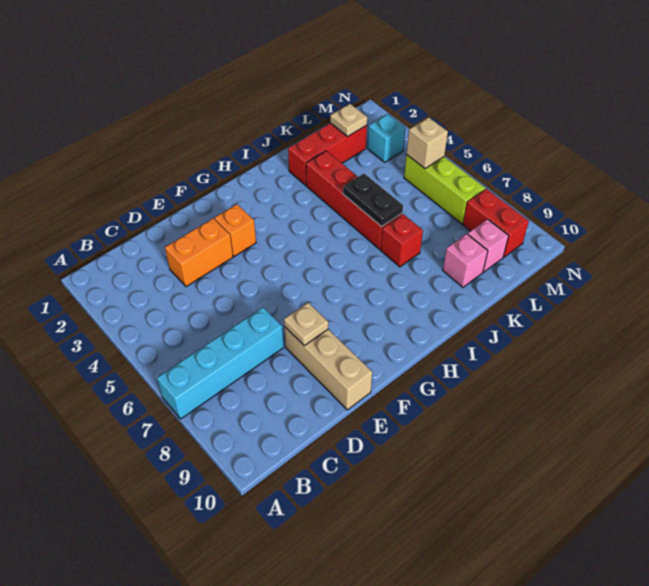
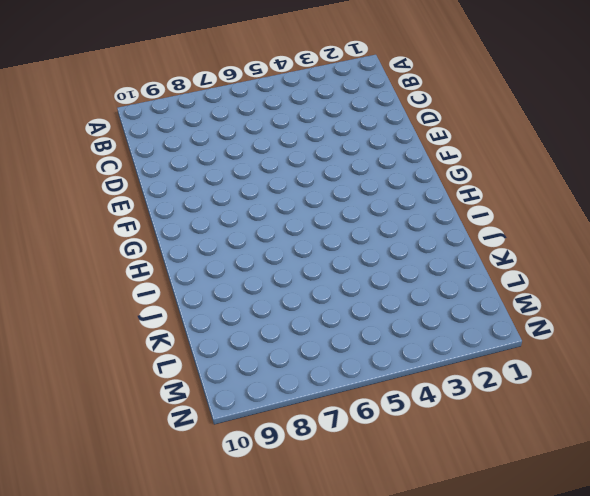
none -> cyan 1x4 brick [157,307,284,419]
none -> orange 1x2 brick [165,219,233,287]
none -> tan 1x3 brick [284,326,372,410]

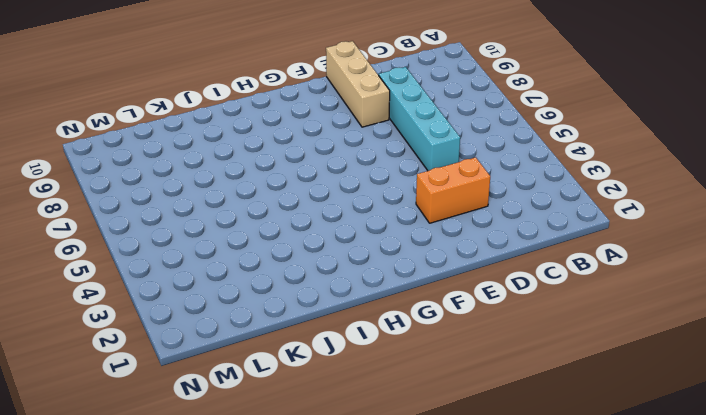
cyan 1x4 brick [379,67,460,171] -> cyan 1x4 brick turned to [157,307,284,419]
none -> orange 1x1 brick [214,204,256,257]
none -> red 1x3 brick [288,123,367,185]
none -> red 1x4 brick [306,151,402,250]

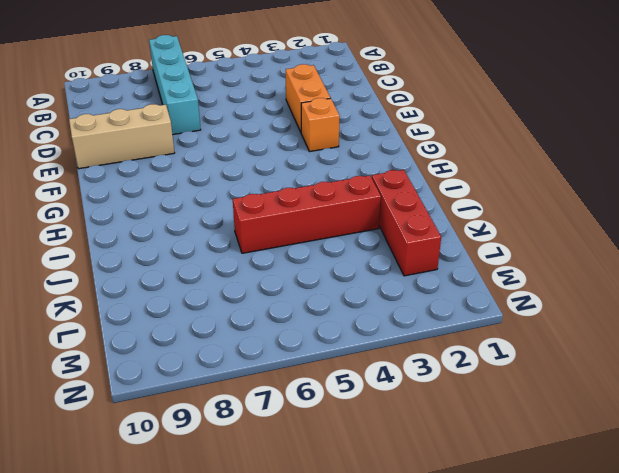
none -> red 1x1 brick [381,214,423,267]
none -> pink 1x1 brick [443,234,488,287]
none -> pink 1x1 brick [468,219,509,272]

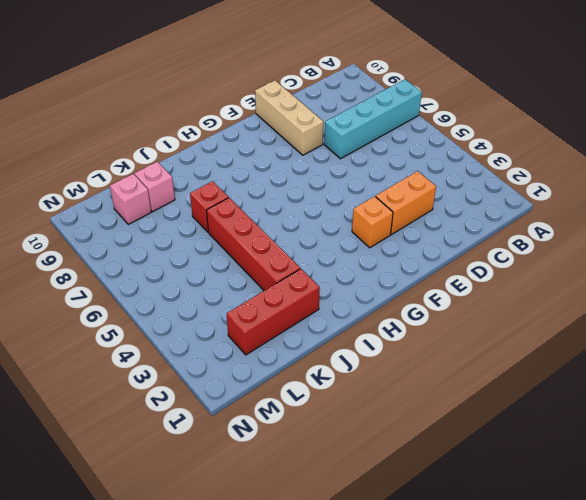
none -> cyan 1x1 brick [368,114,405,162]
none -> lime 1x3 brick [404,155,485,224]
none -> red 1x2 brick [463,189,529,257]

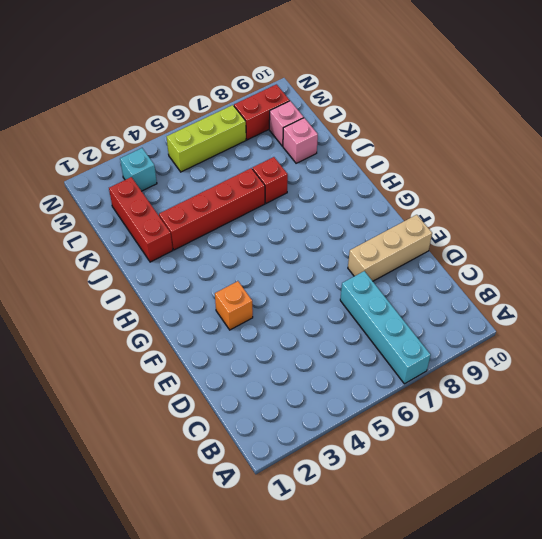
none -> orange 1x2 brick [165,219,233,287]
none -> tan 1x1 plate [284,303,328,346]
none -> black 1x2 plate [343,174,403,227]

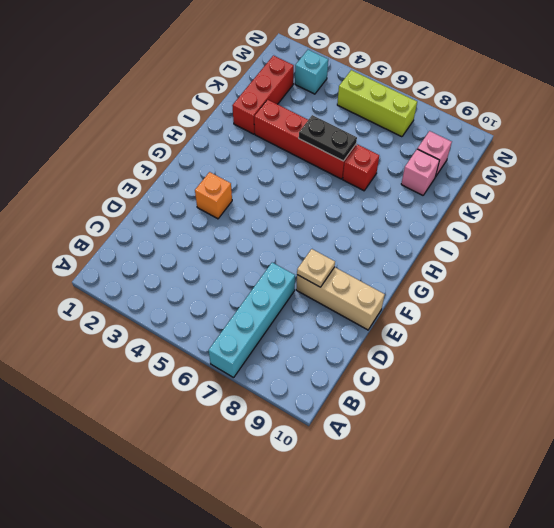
none -> orange 1x2 brick [165,219,233,287]
none -> red 1x2 brick [463,189,529,257]
none -> tan 1x1 plate [330,104,367,136]

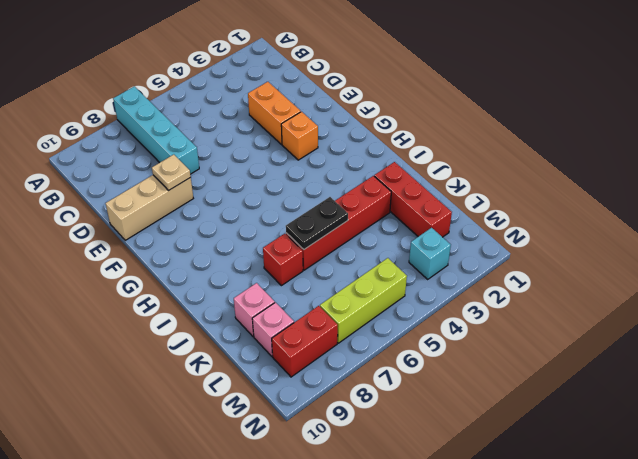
none -> tan 1x1 plate [330,104,367,136]
none -> tan 1x1 brick [407,117,448,168]

